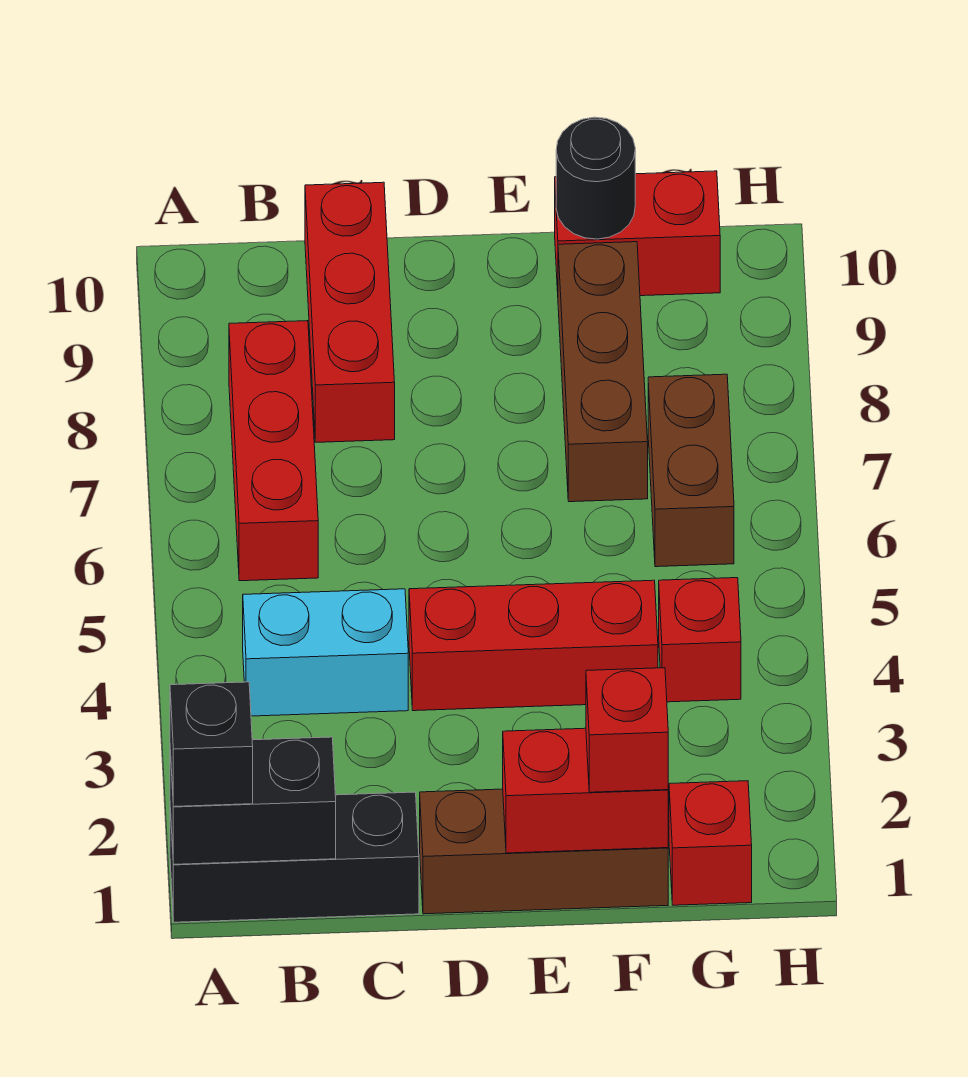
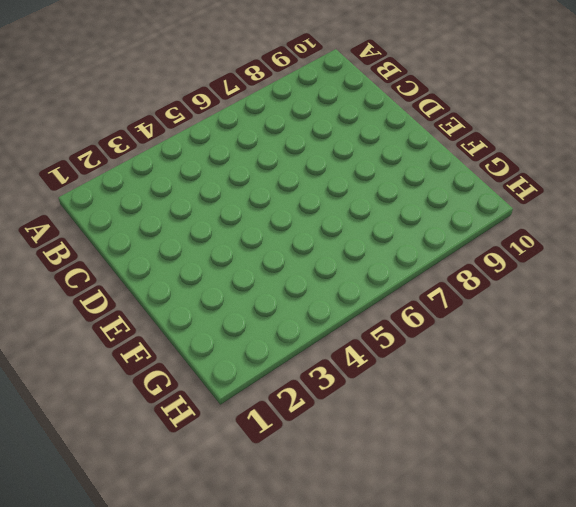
none -> black 1x3 brick [170,792,419,922]
none -> cyan 1x2 brick [243,589,408,716]
none -> red 1x3 brick [229,321,318,581]

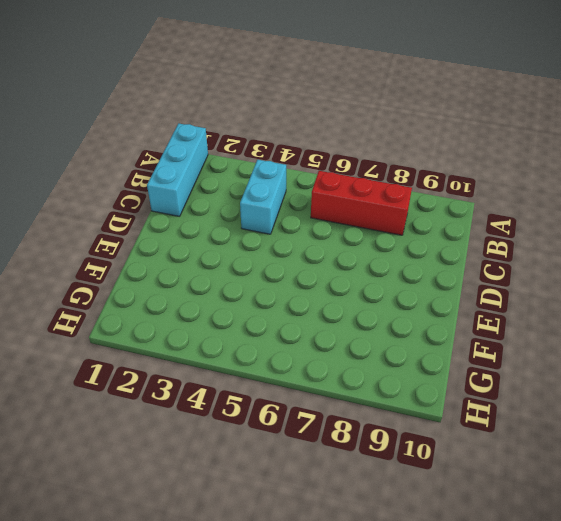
cyan 1x3 brick [147,123,208,216] -> black 1x3 brick [170,792,419,922]
none -> red 1x3 brick [305,182,395,442]
none -> brown 1x3 brick [420,789,668,914]
none -> red 1x3 brick [409,580,658,711]

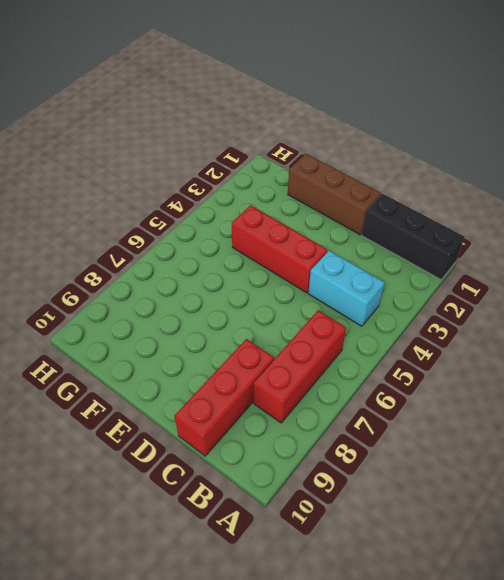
none -> brown 1x3 brick [558,242,648,502]
none -> red 1x2 brick [555,171,720,296]
none -> red 1x1 brick [669,781,752,905]

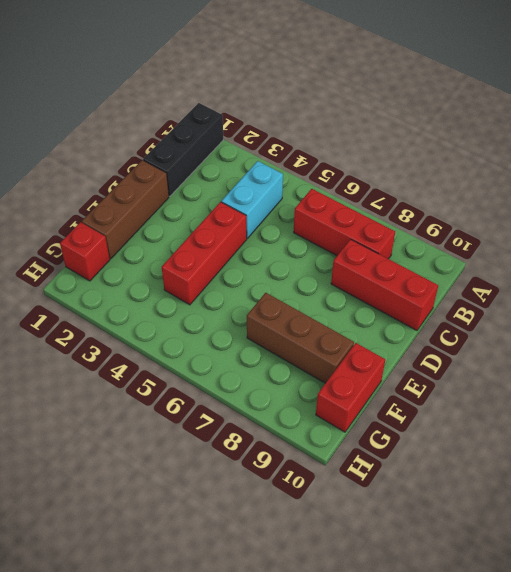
none -> red 1x1 brick [659,578,741,702]
none -> brown 1x2 brick [648,374,734,567]
none -> black 1x2 brick [170,737,336,864]

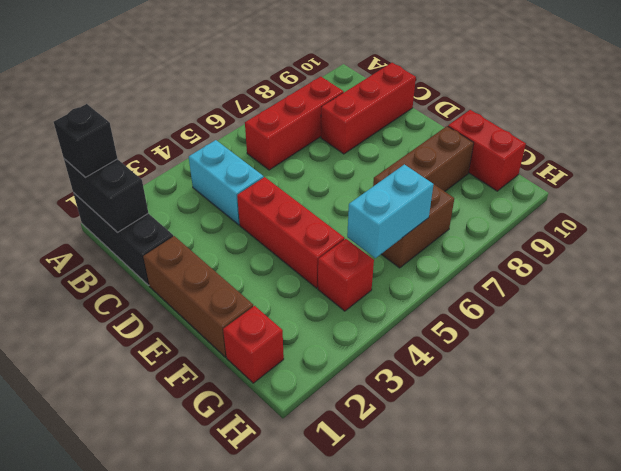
cyan 1x2 brick [347,164,434,258] -> none
none -> red 1x2 brick [503,728,668,853]
none -> black 1x1 round brick [556,117,635,239]
none -> red 1x1 brick [586,668,668,792]

